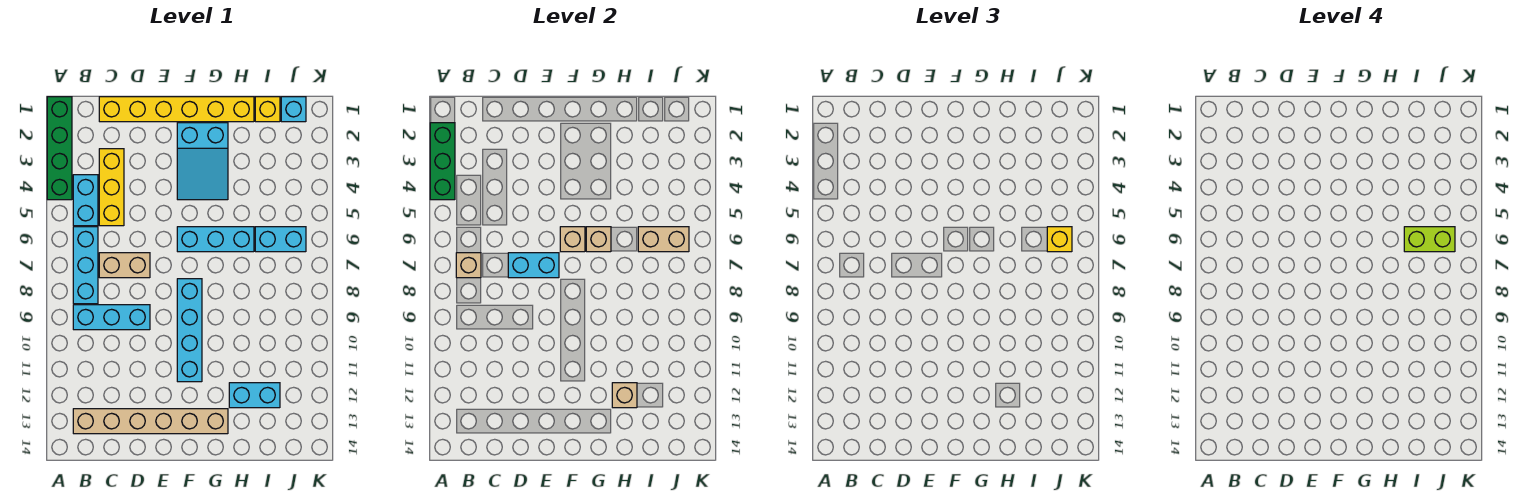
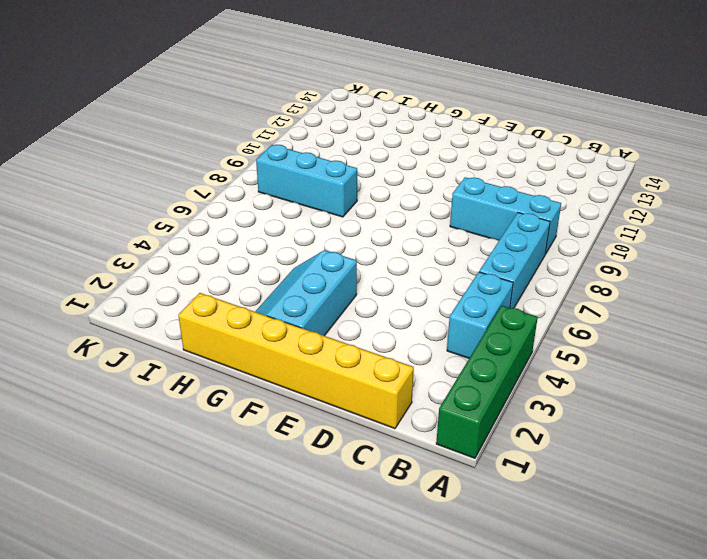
cyan 2x3 slope [255,250,357,336] -> cyan 2x3 slope turned to [177,123,228,200]
cyan 1x3 brick [256,145,357,217] -> cyan 1x3 brick moved to [177,227,254,252]
none -> tan 1x6 brick [73,409,228,434]
none -> yellow 1x3 brick [99,149,124,226]
none -> tan 1x2 brick [99,253,150,278]

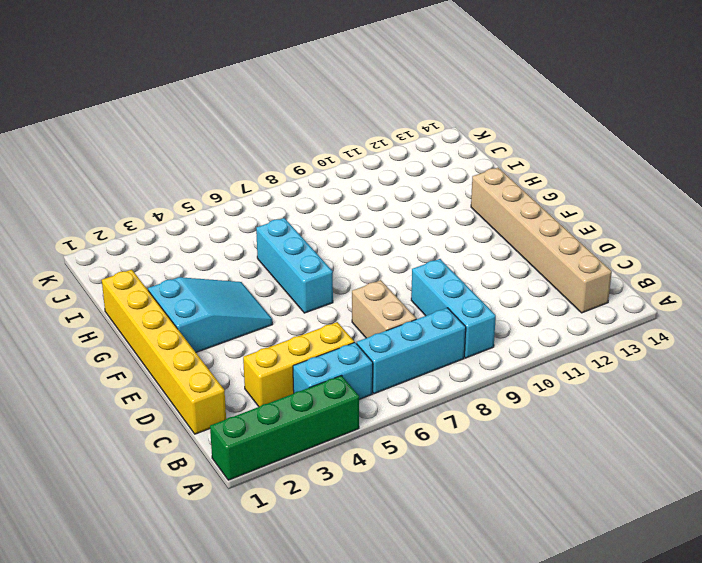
none -> cyan 1x4 brick [177,279,202,382]
none -> cyan 1x2 brick [229,383,280,408]
none -> yellow 1x1 brick [255,97,280,122]

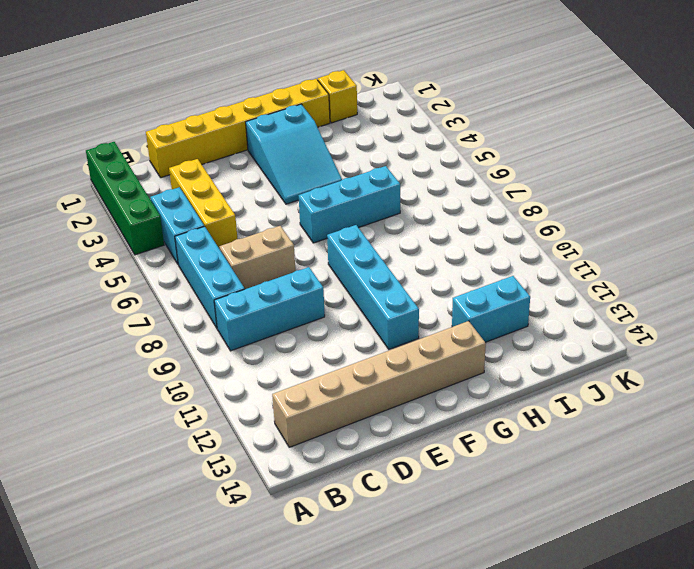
none -> cyan 1x2 brick [255,227,306,252]
none -> cyan 1x1 brick [281,97,306,122]
none -> green 1x3 brick [430,123,455,200]

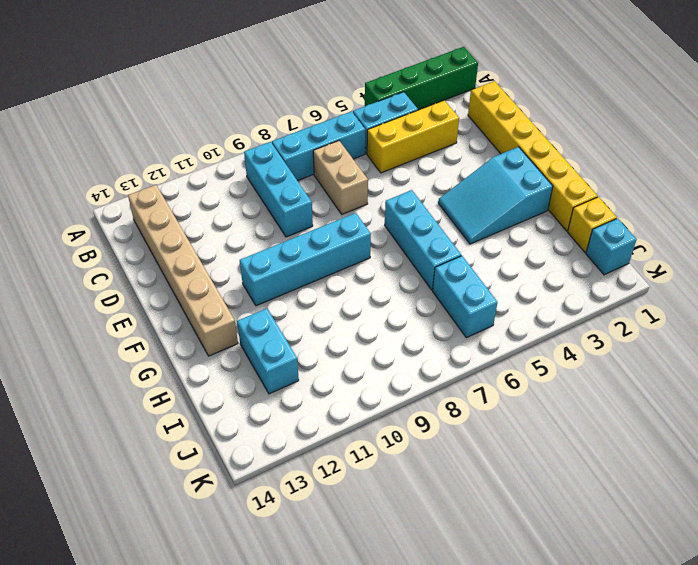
none -> green 1x3 brick [430,123,455,200]
none -> tan 1x1 brick [456,253,481,278]
none -> cyan 1x2 brick [508,253,559,278]

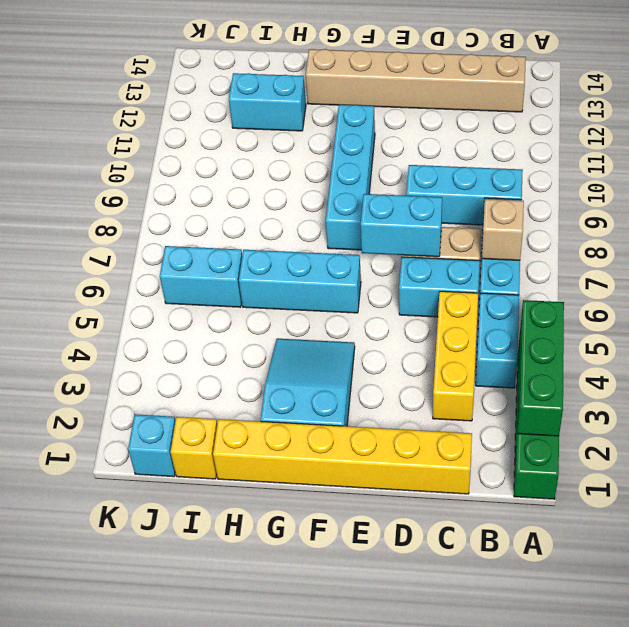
cyan 1x2 brick [399,257,480,317] -> none
none -> tan 1x1 brick [560,227,585,252]
none -> tan 1x1 brick [586,227,611,252]
none -> tan 1x1 brick [612,383,637,408]

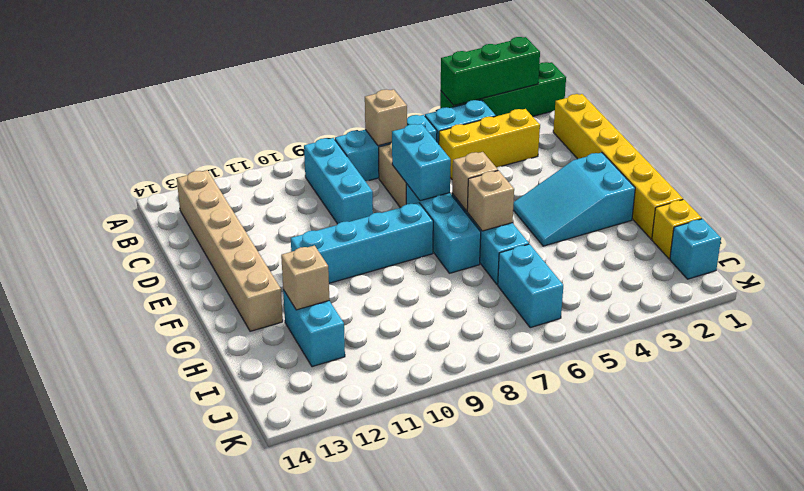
cyan 1x3 brick [406,184,481,273] -> none
none -> tan 1x2 brick [638,227,689,252]
none -> yellow 1x1 brick [1047,227,1072,252]
none -> lime 1x2 brick [1404,227,1455,252]

